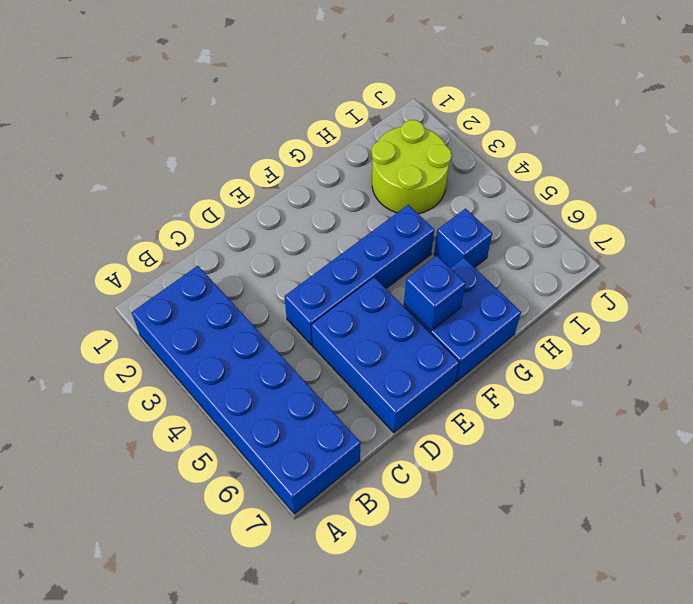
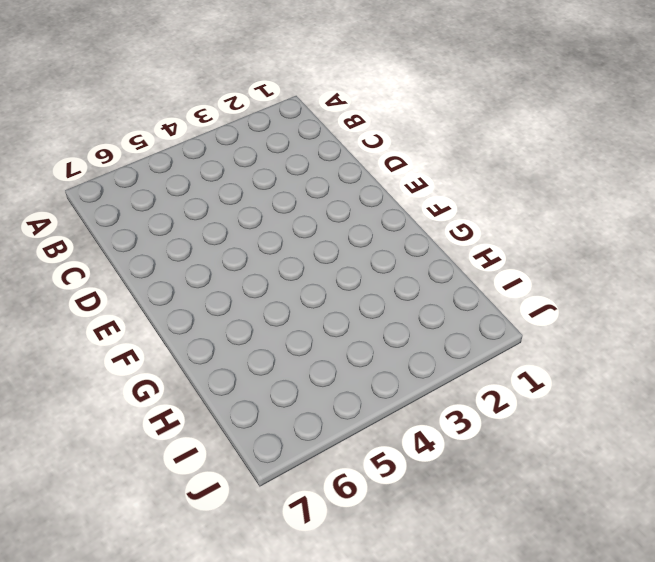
none -> blue 2x6 brick [132,266,360,514]
none -> blue 1x4 brick [284,205,434,345]

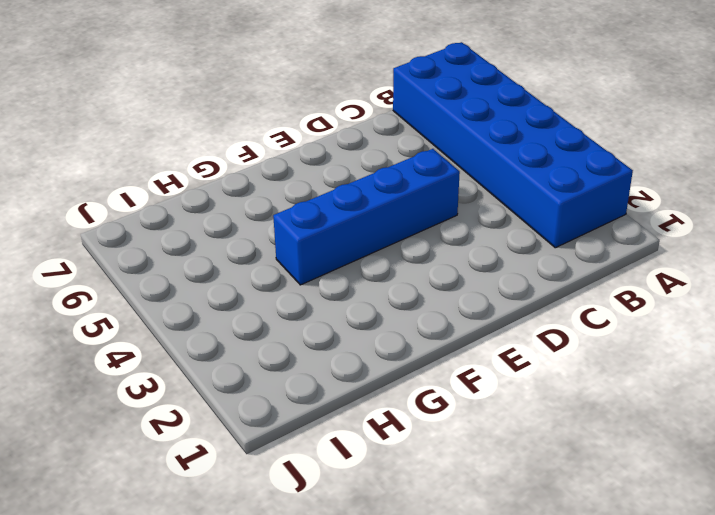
none -> blue 2x3 brick [312,277,459,433]
none -> blue 2x2 brick [404,258,521,382]

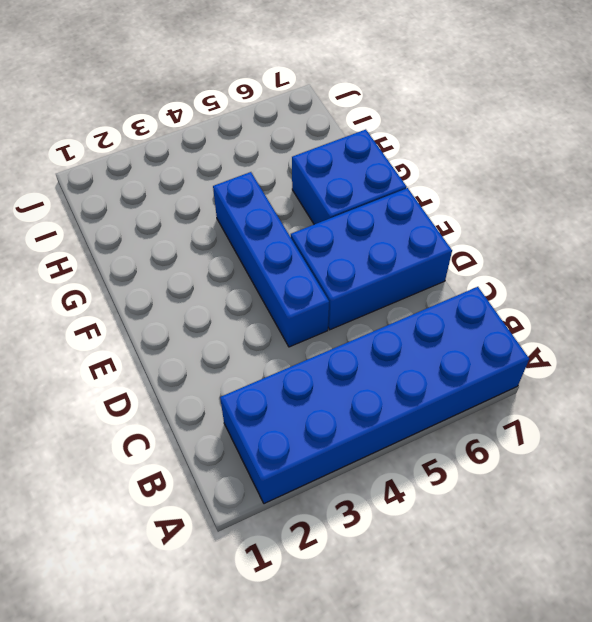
none -> lime 2x2 round brick [372,120,452,214]
none -> blue 1x1 brick [434,209,492,268]

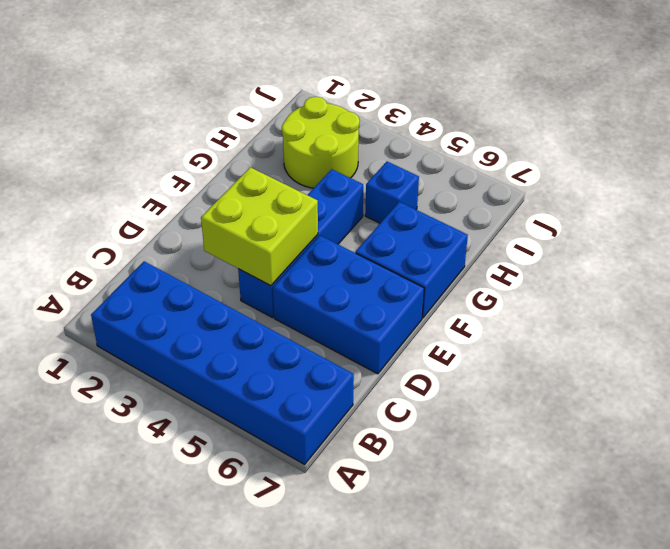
lime 2x2 brick [201,167,318,286] -> none
none -> blue 1x1 brick [404,256,466,331]

